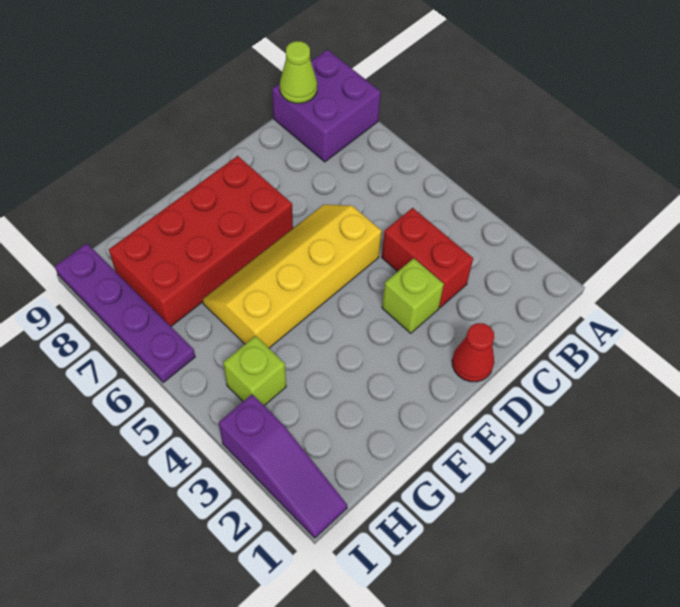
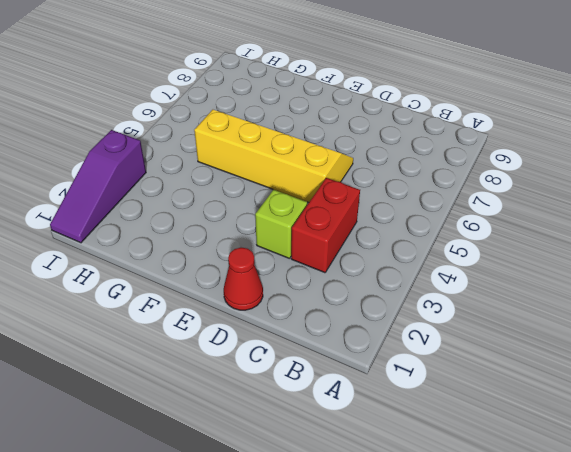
none -> purple 2x2 brick [272,50,381,162]
none -> red 2x4 brick [109,156,293,326]

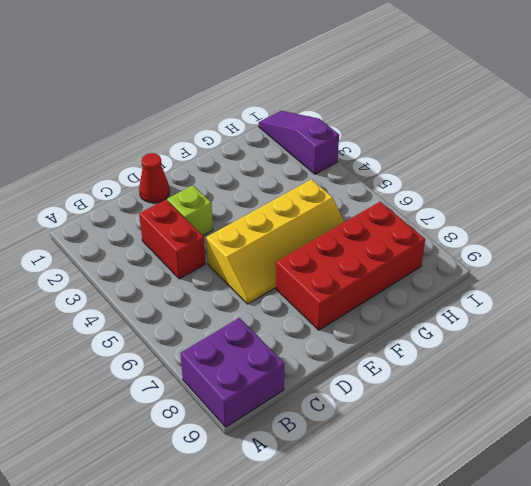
none -> lime 1x1 brick [223,336,286,406]
none -> purple 1x4 plate [55,243,195,383]

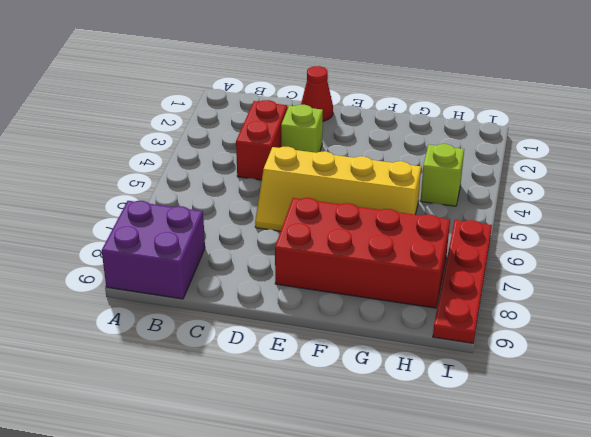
red 1x4 plate [433,220,492,343] -> purple 1x4 plate [55,243,195,383]
none -> purple 1x3 slope [219,394,347,538]
none -> lime 1x1 cone [280,41,317,103]

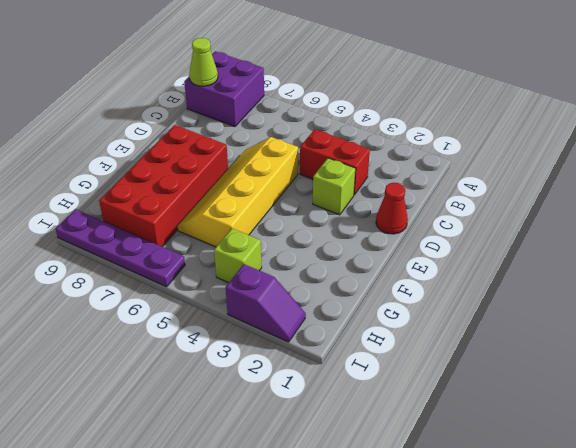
purple 1x2 slope [226,264,306,342] -> purple 1x3 slope [219,394,347,538]

